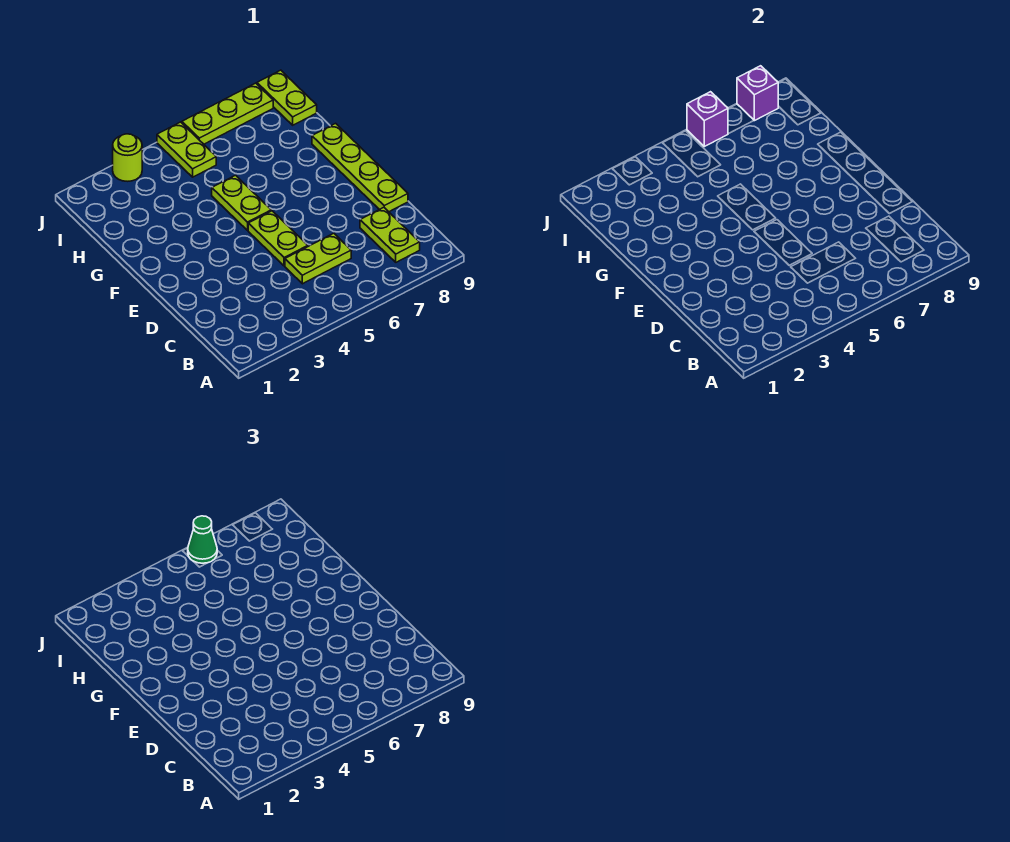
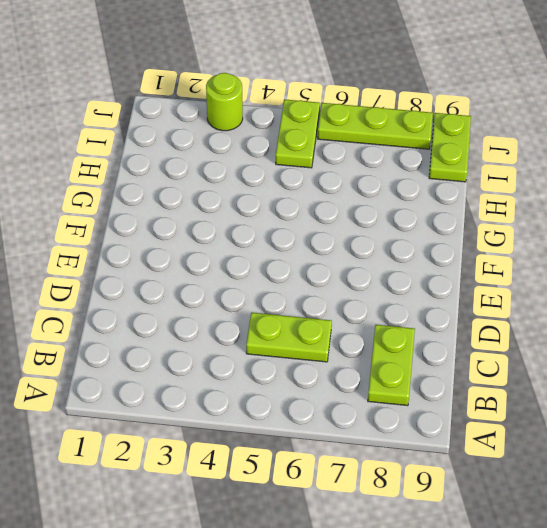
none -> lime 1x2 plate [248,211,308,266]
none -> lime 1x4 plate [312,123,408,212]
none -> lime 1x2 plate [212,175,271,230]

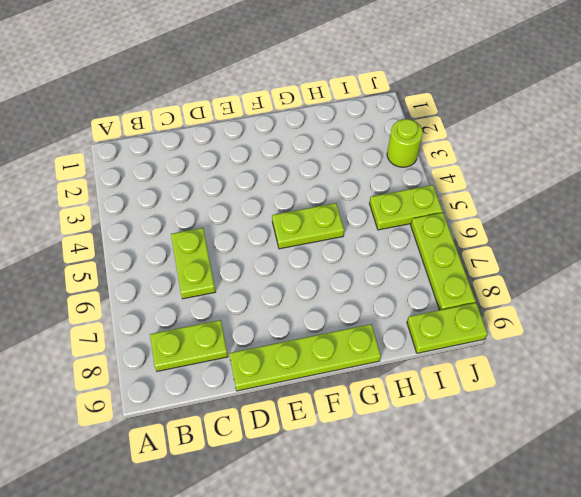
none -> lime 1x2 plate [248,211,308,266]
none -> purple 1x1 brick [687,92,728,146]
none -> purple 1x1 brick [737,66,778,121]

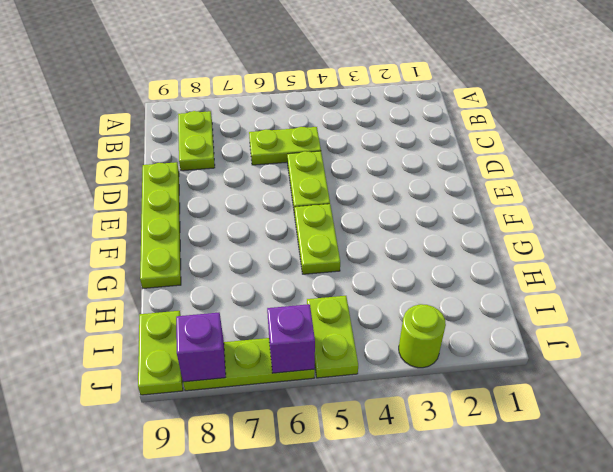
none -> green 1x1 cone [188,516,217,563]

